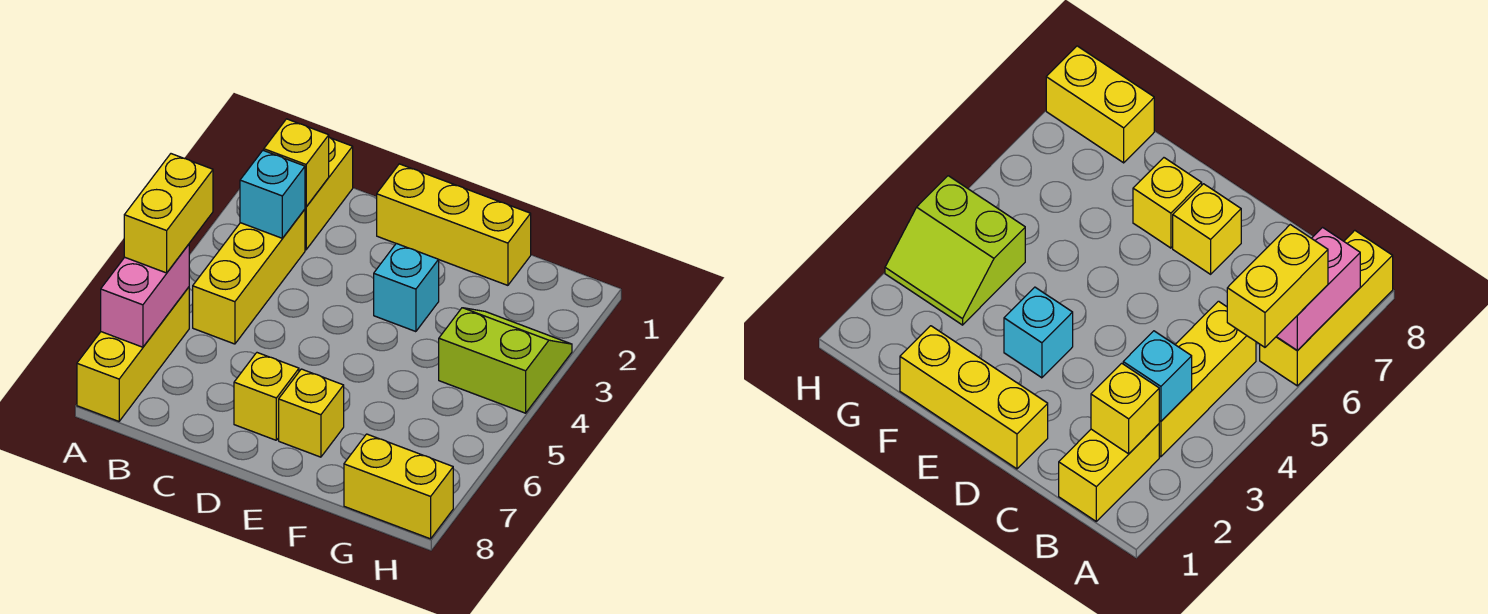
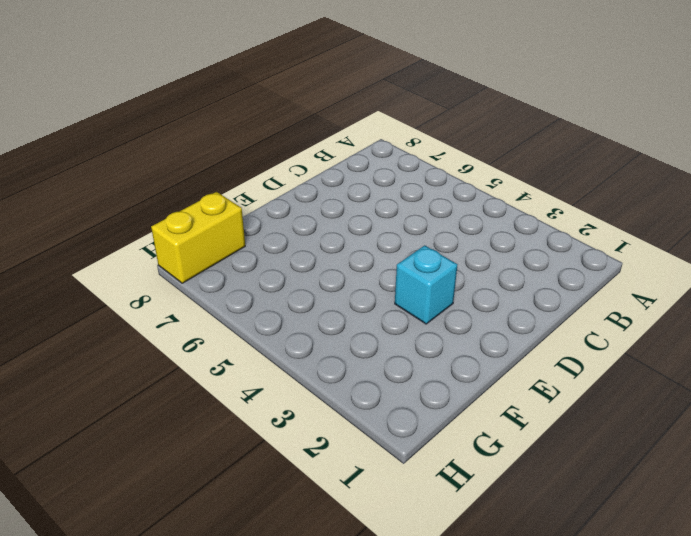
none -> yellow 1x3 brick [77,287,189,421]
none -> yellow 1x2 brick [305,137,353,250]
none -> yellow 1x3 brick [193,209,305,344]

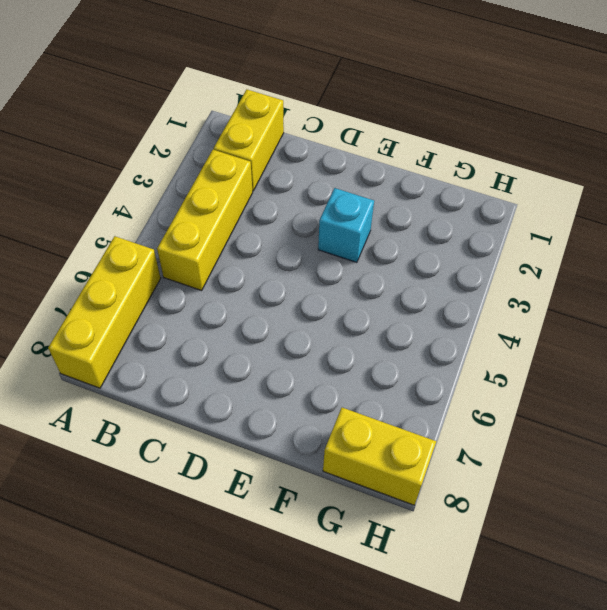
none -> yellow 1x3 brick [377,164,531,285]
none -> yellow 1x1 brick [234,353,299,440]
none -> yellow 1x1 brick [279,369,344,457]

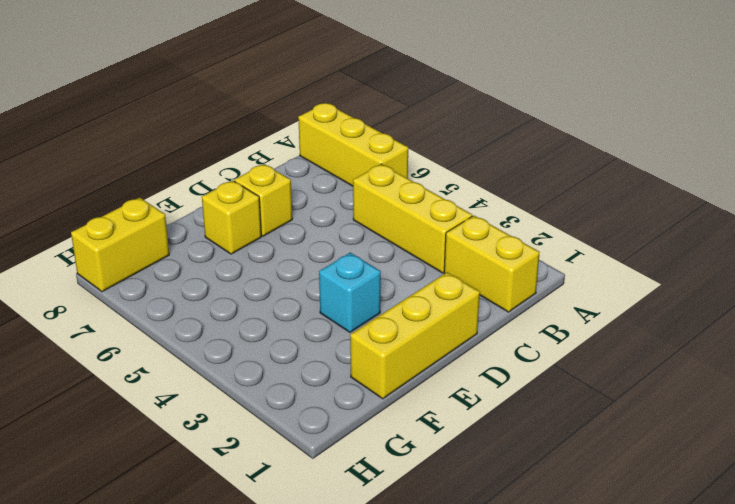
none -> lime 2x2 slope [439,308,572,413]
none -> pink 1x2 brick [101,244,189,347]
none -> yellow 1x1 brick [264,119,329,207]

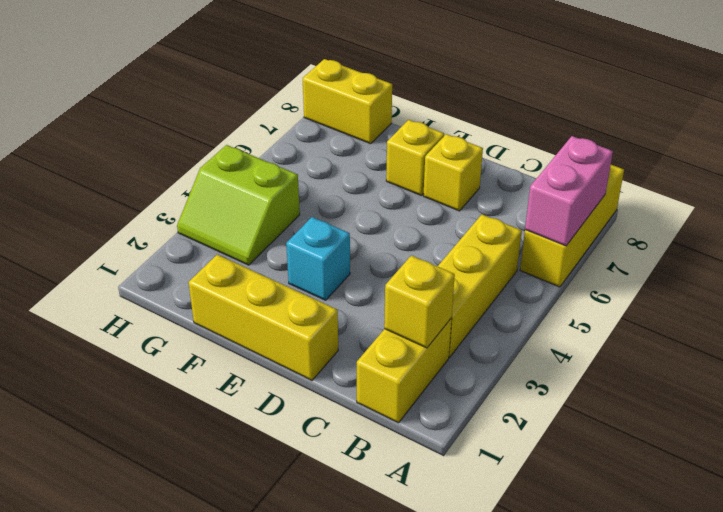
none -> cyan 1x1 brick [240,150,305,238]
none -> yellow 1x2 brick [124,154,213,273]

